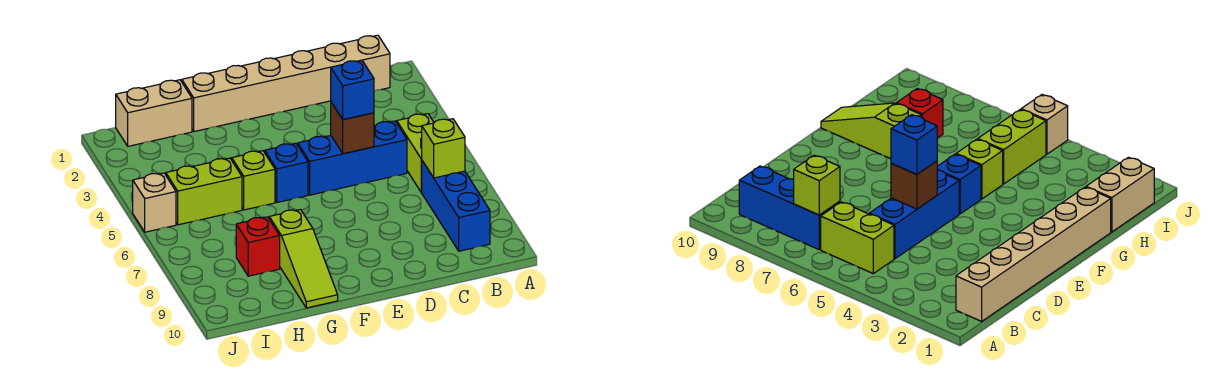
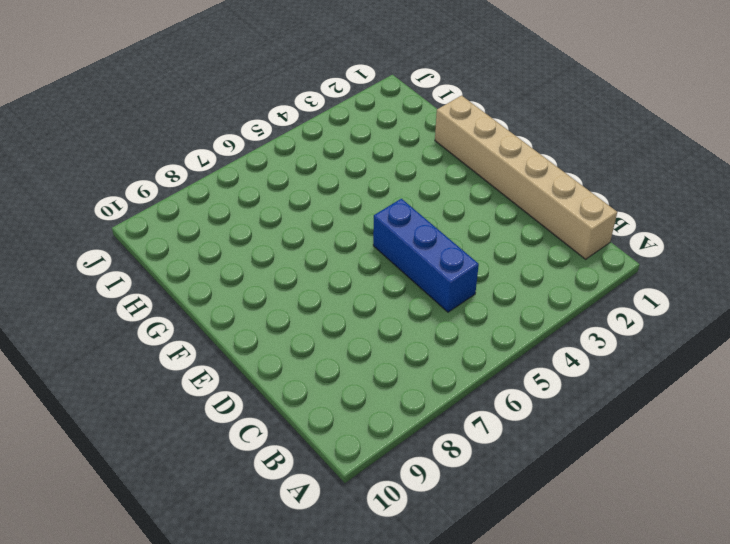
none -> lime 1x2 brick [397,114,434,192]
none -> blue 1x3 brick [421,161,490,251]
none -> blue 1x1 brick [265,143,308,202]

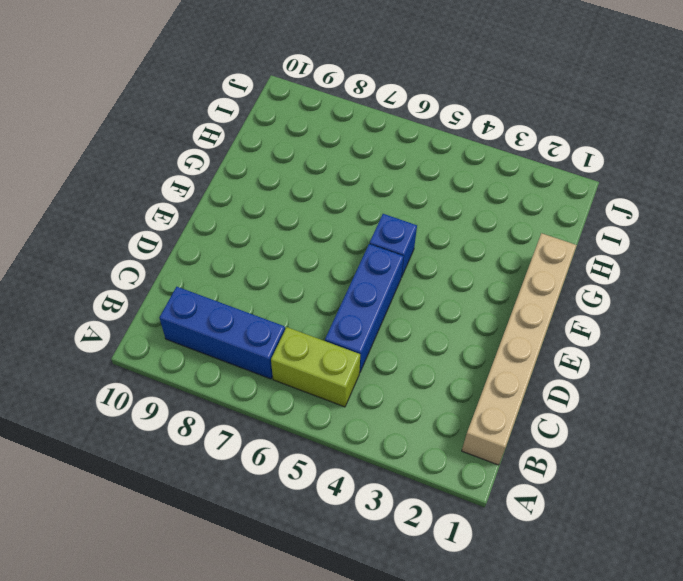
none -> lime 1x1 brick [232,151,275,210]
none -> lime 1x3 slope [269,210,338,308]
none -> tan 1x2 brick [116,80,192,146]

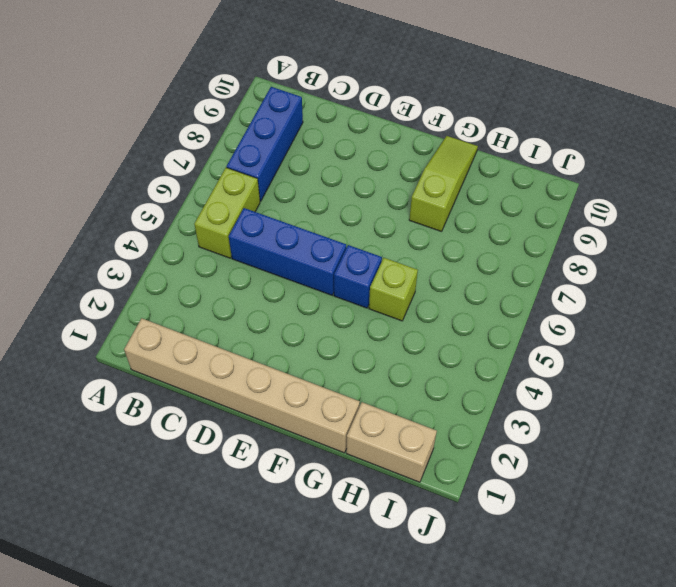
none -> lime 1x2 brick [166,158,242,225]
none -> red 1x1 brick [236,217,280,276]
none -> tan 1x1 brick [133,173,176,232]

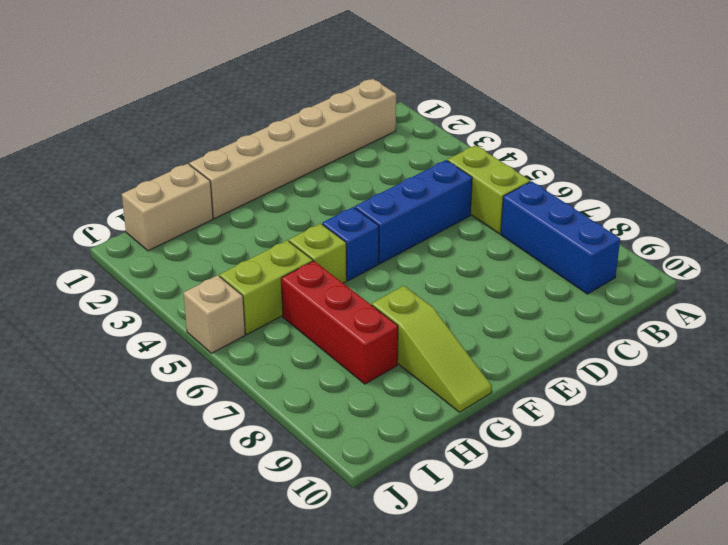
red 1x3 brick [281,261,398,384] -> red 1x1 brick [236,217,280,276]
none -> lime 1x1 brick [422,119,465,178]
none -> brown 1x1 brick [331,102,374,154]
none -> blue 1x1 brick [331,60,374,119]

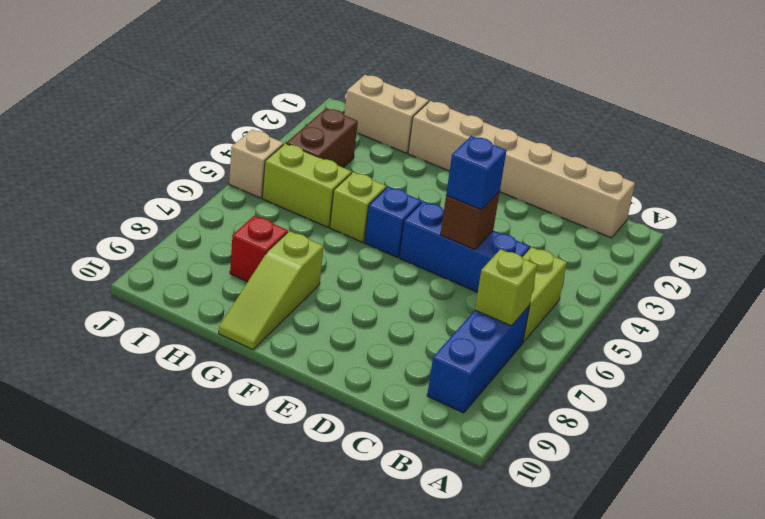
brown 1x2 brick [286,108,358,168] -> none

